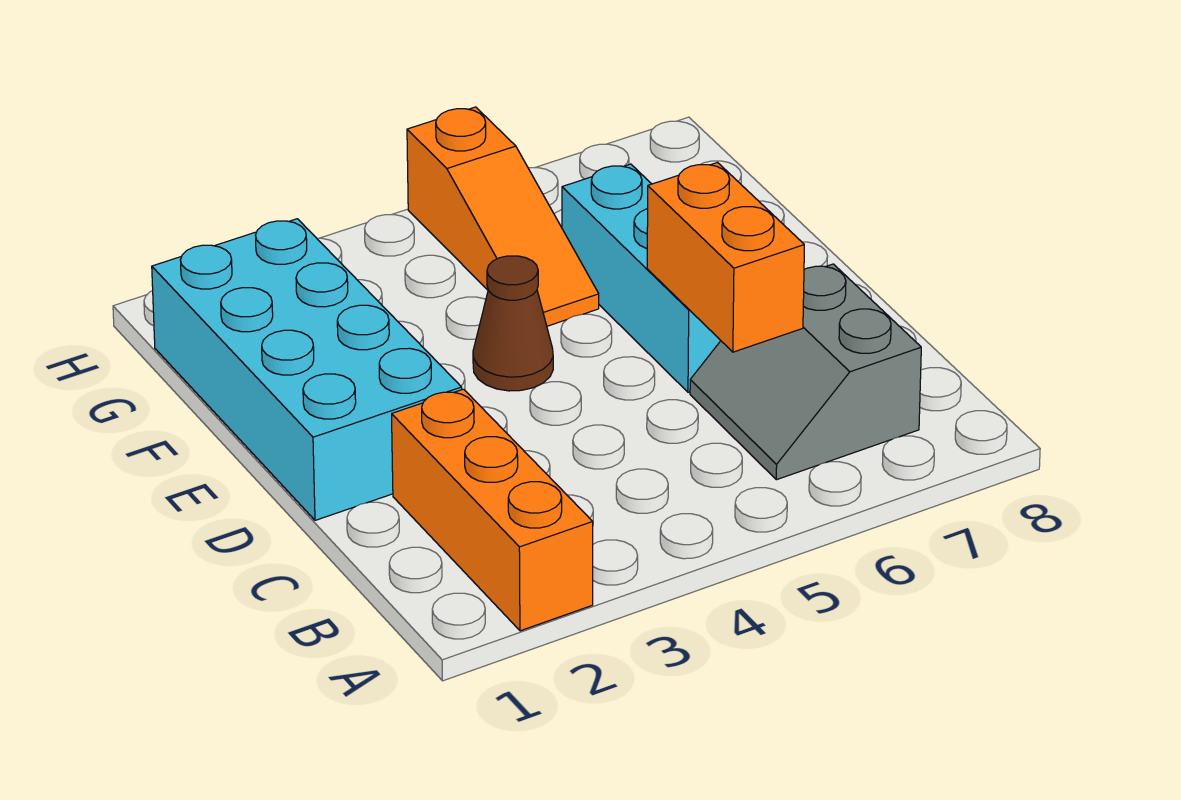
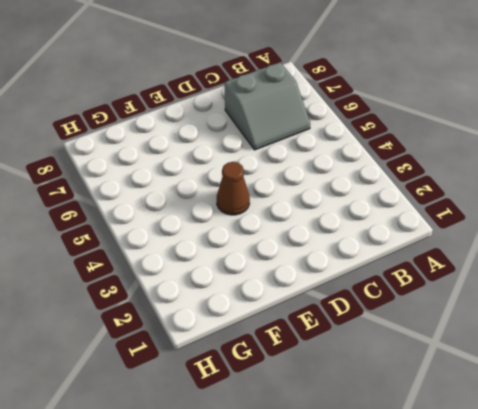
none -> orange 1x3 brick [392,389,593,631]
none -> cyan 2x4 brick [152,219,462,520]

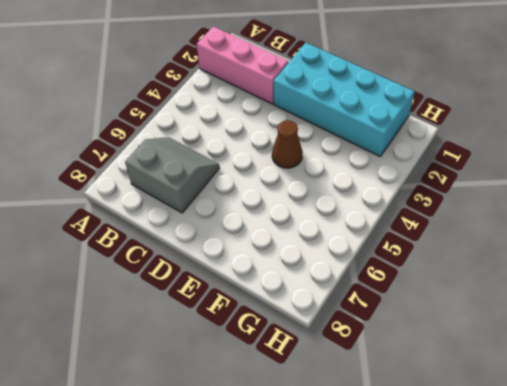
pink 1x3 brick [197,26,288,104] -> orange 1x3 brick [392,389,593,631]
none -> cyan 1x3 brick [562,164,721,392]
none -> orange 1x3 slope [407,107,599,326]

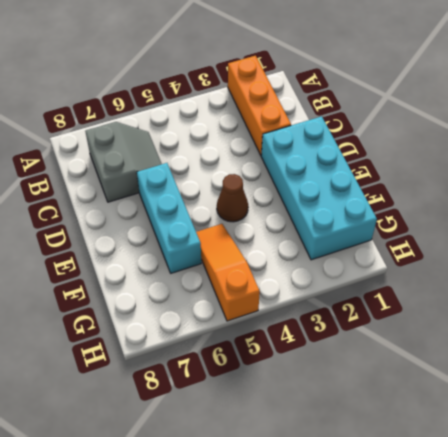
none -> orange 1x2 brick [647,163,804,352]

